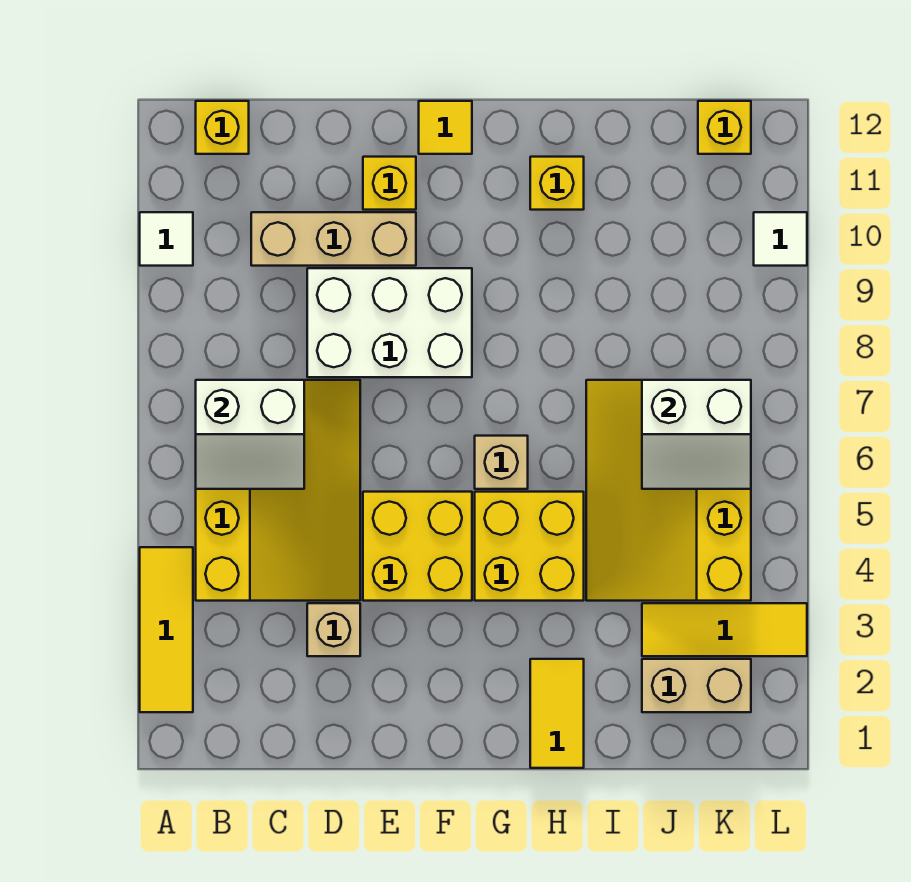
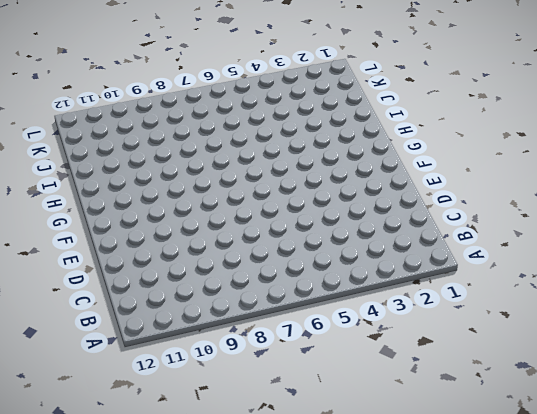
none -> yellow 1x3 tile [140,547,193,712]
none -> white 1x1 tile [140,212,193,266]
none -> yellow 3x4 slope [196,380,360,601]

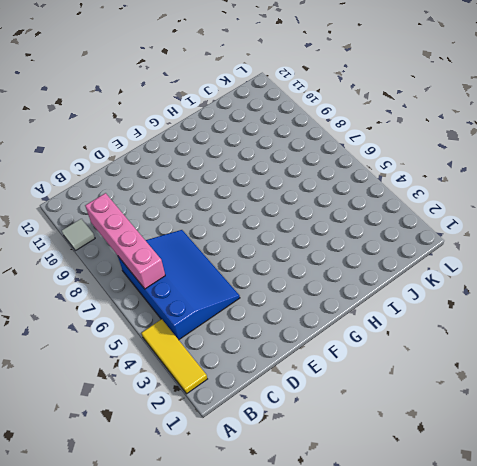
blue 3x4 slope [118,230,240,340] -> yellow 3x4 slope [196,380,360,601]
pink 1x4 brick [85,193,165,289] -> white 2x2 slope [196,380,304,489]
none -> yellow 1x1 brick [196,101,249,154]
none -> tan 1x3 brick [251,212,416,266]
none -> tan 1x1 brick [307,603,360,656]

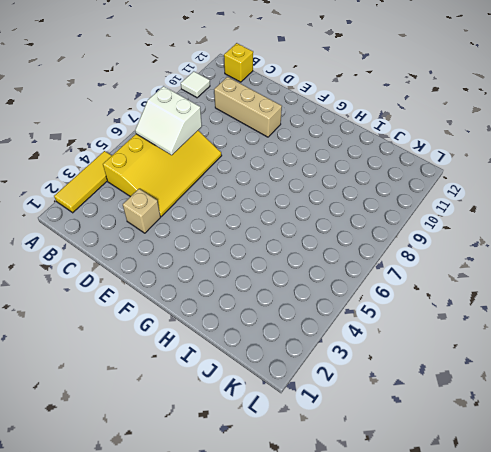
none -> white 2x3 brick [307,268,472,377]
none -> yellow 2x2 brick [363,492,472,601]
none -> yellow 1x1 brick [363,157,416,210]

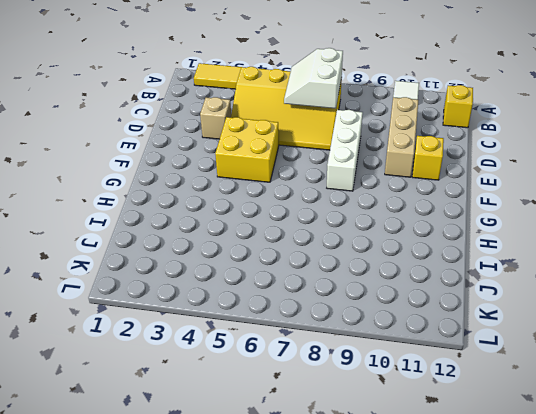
white 1x3 brick [327,110,363,191] -> white 2x3 brick [307,268,472,377]
none -> yellow 1x1 tile [419,101,472,154]
none -> yellow 2x2 brick [475,492,584,601]
none -> tan 1x1 brick [475,436,528,489]

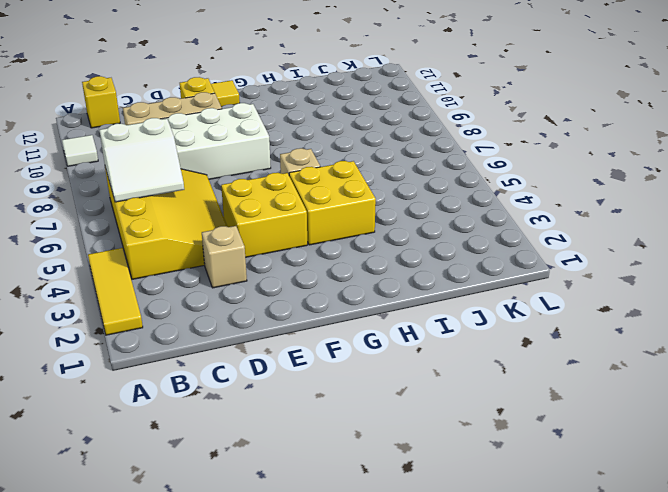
none -> yellow 1x2 tile [530,659,584,768]
none -> yellow 1x1 brick [530,157,584,210]
none -> yellow 3x4 slope [586,380,751,601]

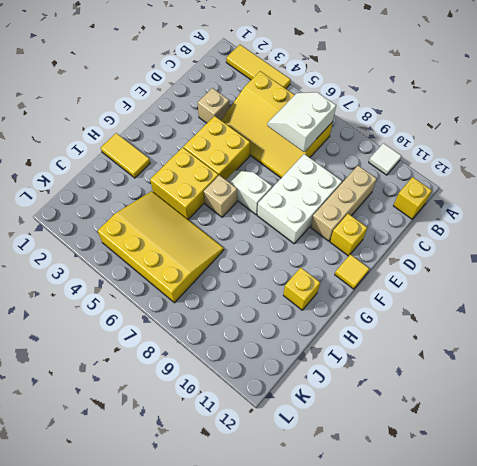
white 1x2 slope [226,170,272,215] -> none
none -> tan 1x2 brick [642,659,751,712]
none -> yellow 1x3 tile [642,603,807,656]
none -> yellow 1x1 brick [698,101,751,154]

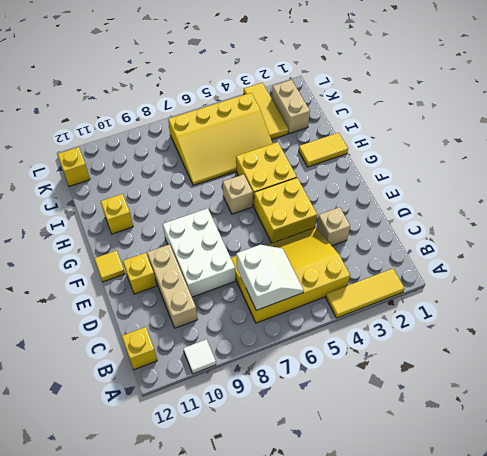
none -> white 1x1 tile [754,212,807,266]
none -> white 2x2 slope [642,380,751,489]

